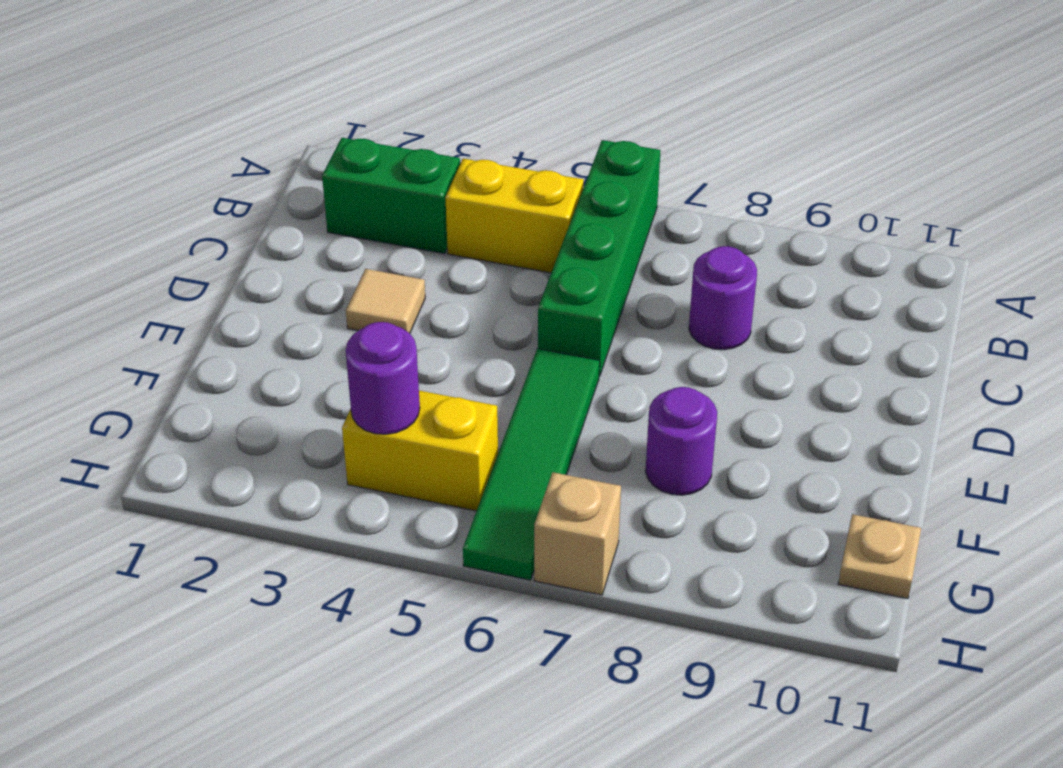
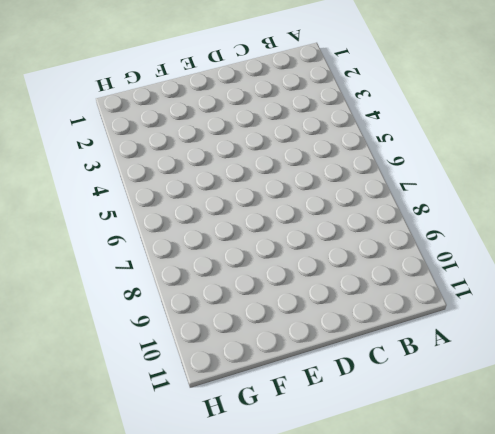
none -> green 1x4 brick [538,140,661,376]
none -> green 1x2 brick [322,138,460,254]

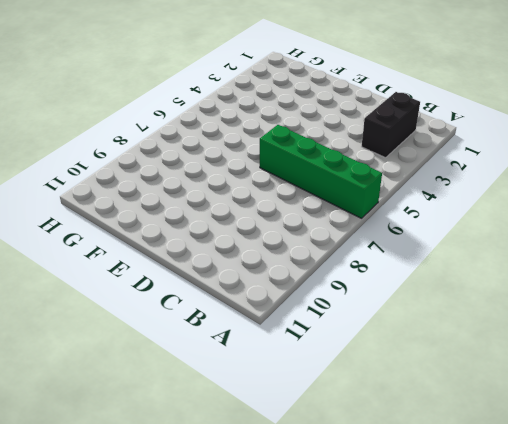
black 1x2 brick [362,92,420,158] -> green 1x2 brick [322,138,460,254]
none -> yellow 1x2 brick [445,159,584,273]
none -> purple 1x1 round brick [689,246,757,350]

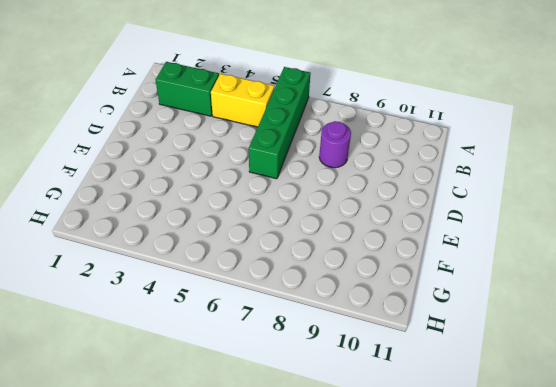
none -> tan 1x1 tile [346,269,425,333]
none -> green 1x4 tile [463,349,600,580]

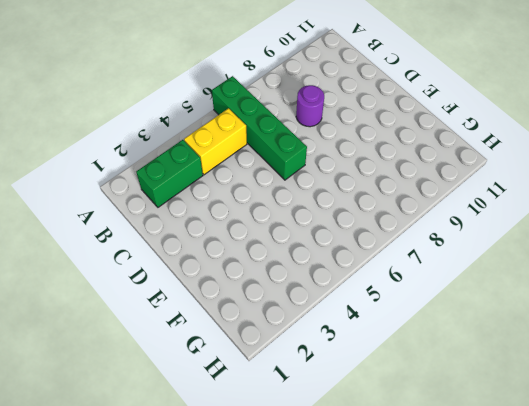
none -> tan 1x1 tile [346,269,425,333]
none -> green 1x4 tile [463,349,600,580]

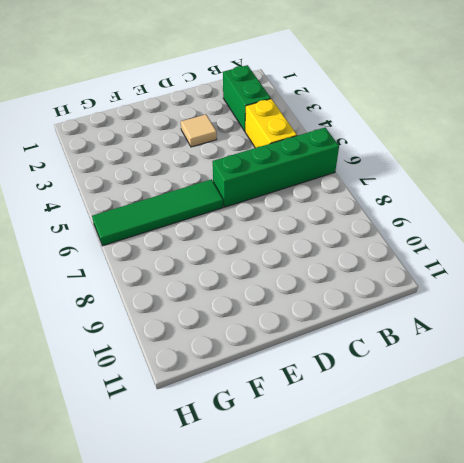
none -> purple 1x1 round brick [689,246,757,350]
none -> purple 1x1 round brick [645,387,717,495]

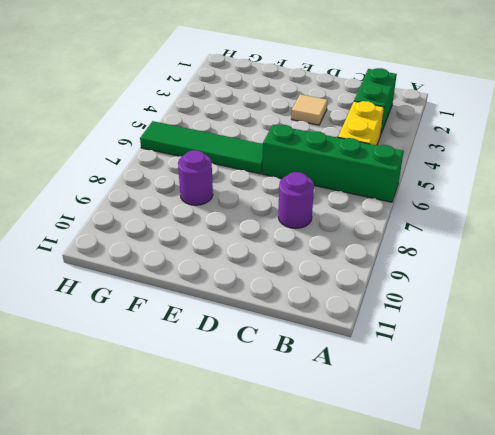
none -> yellow 1x2 brick [342,391,498,511]
none -> tan 1x1 plate [838,514,921,599]

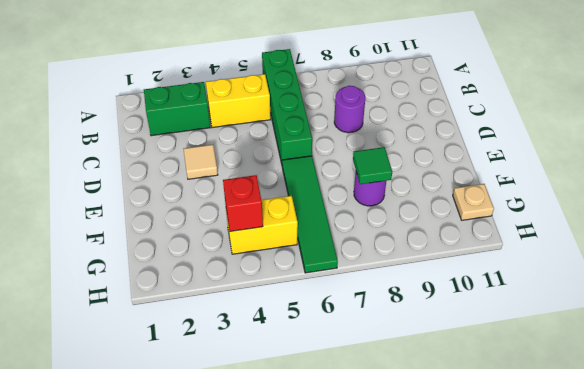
green 1x1 tile [353,147,392,184] -> none
red 1x1 brick [223,175,263,231] -> purple 1x1 round brick [346,322,420,434]
none -> tan 1x1 brick [534,472,621,595]

